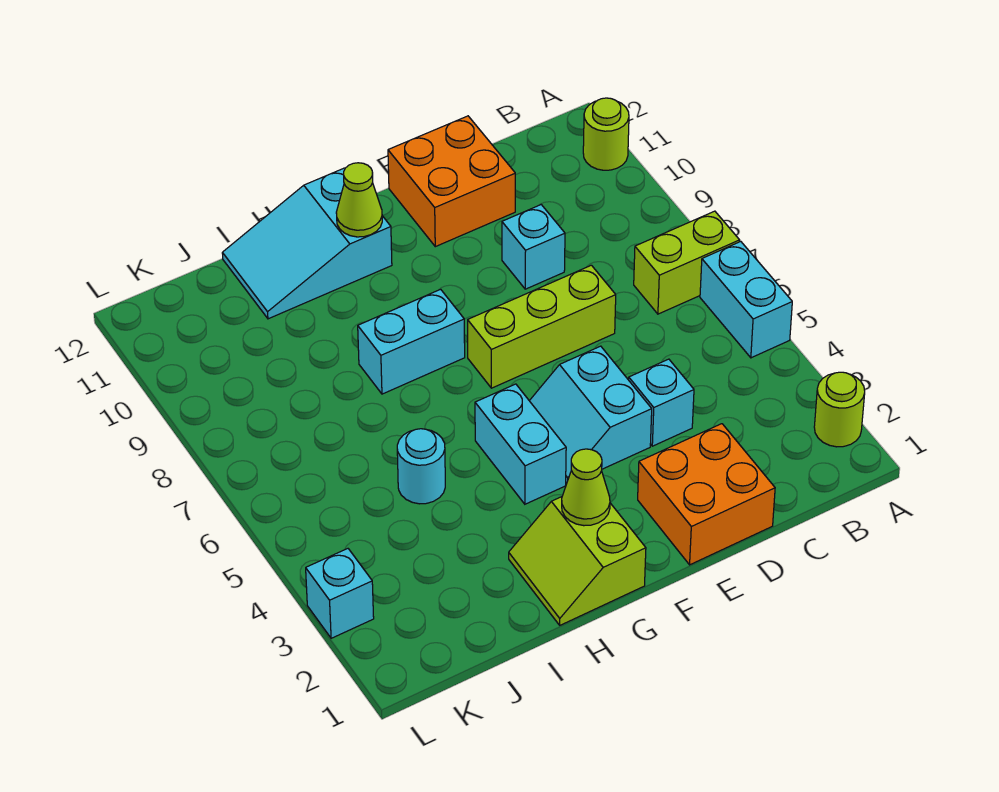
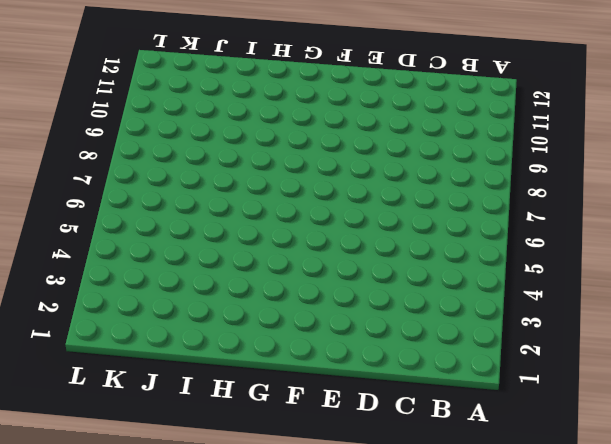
none -> lime 1x1 round brick [814,372,865,447]
none -> cyan 1x2 brick [700,242,792,358]
none -> lime 1x2 brick [634,211,740,314]

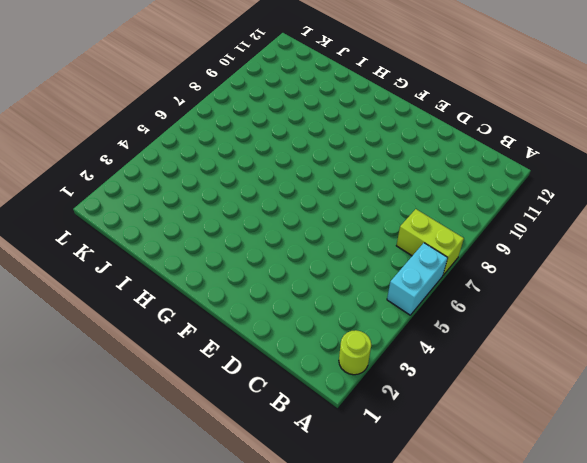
none -> lime 1x1 round brick [583,98,629,170]
none -> orange 2x2 brick [638,424,775,565]
none -> cyan 1x1 brick [629,359,694,446]

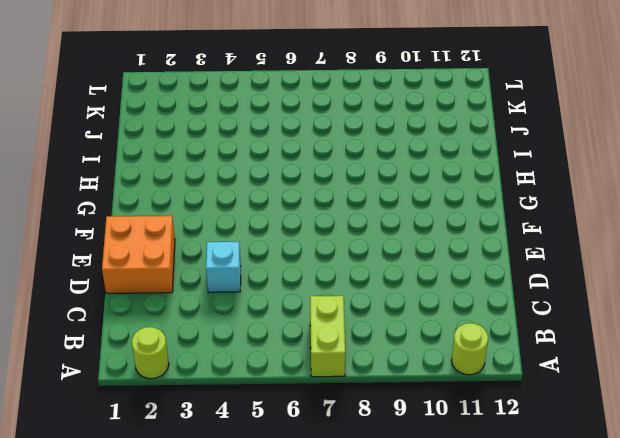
none -> cyan 1x2 brick [700,242,792,358]
none -> lime 1x3 brick [468,265,616,388]
none -> cyan 1x1 brick [502,205,565,289]

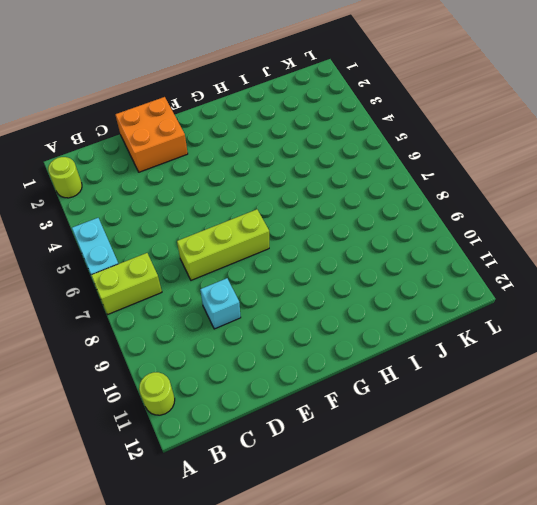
none -> cyan 1x1 brick [629,359,694,446]
none -> orange 2x2 brick [388,116,515,247]
none -> cyan 2x2 slope [530,346,652,483]

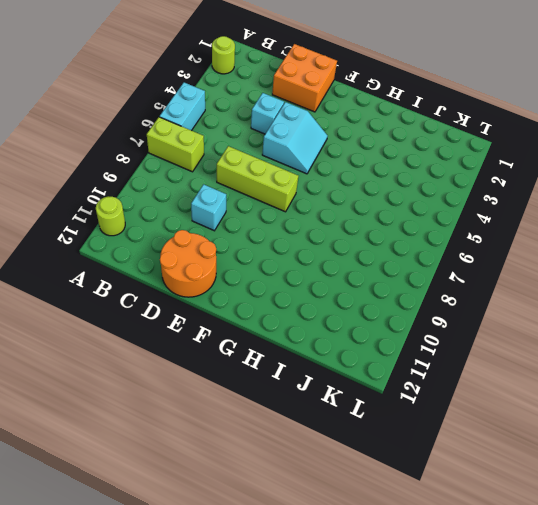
orange 2x2 round brick [160,230,216,297] -> orange 2x2 brick [388,116,515,247]
none -> lime 2x2 slope [509,497,646,625]
none -> cyan 1x2 brick [475,384,566,504]
none -> cyan 1x2 brick [358,289,465,394]

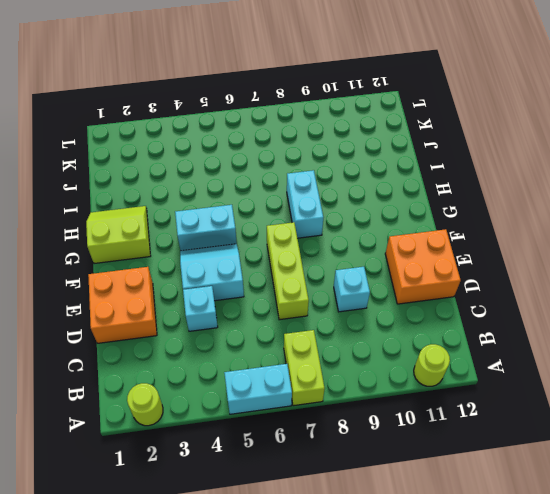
none -> cyan 2x3 slope [222,168,392,319]
none -> cyan 1x1 round brick [397,429,445,504]
none -> cyan 1x1 brick [306,549,374,638]

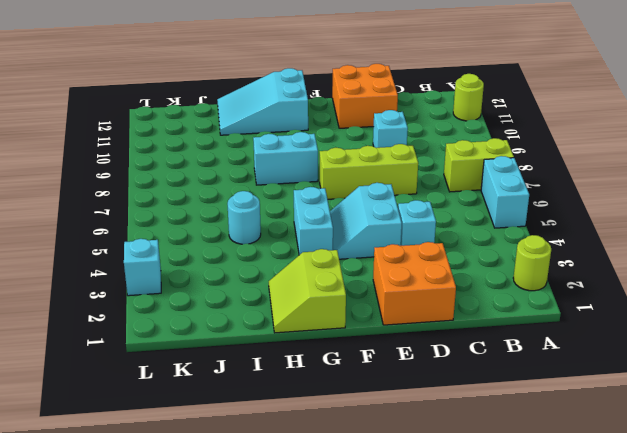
none -> lime 1x1 cone [562,449,610,526]
none -> lime 1x1 cone [336,163,382,237]

